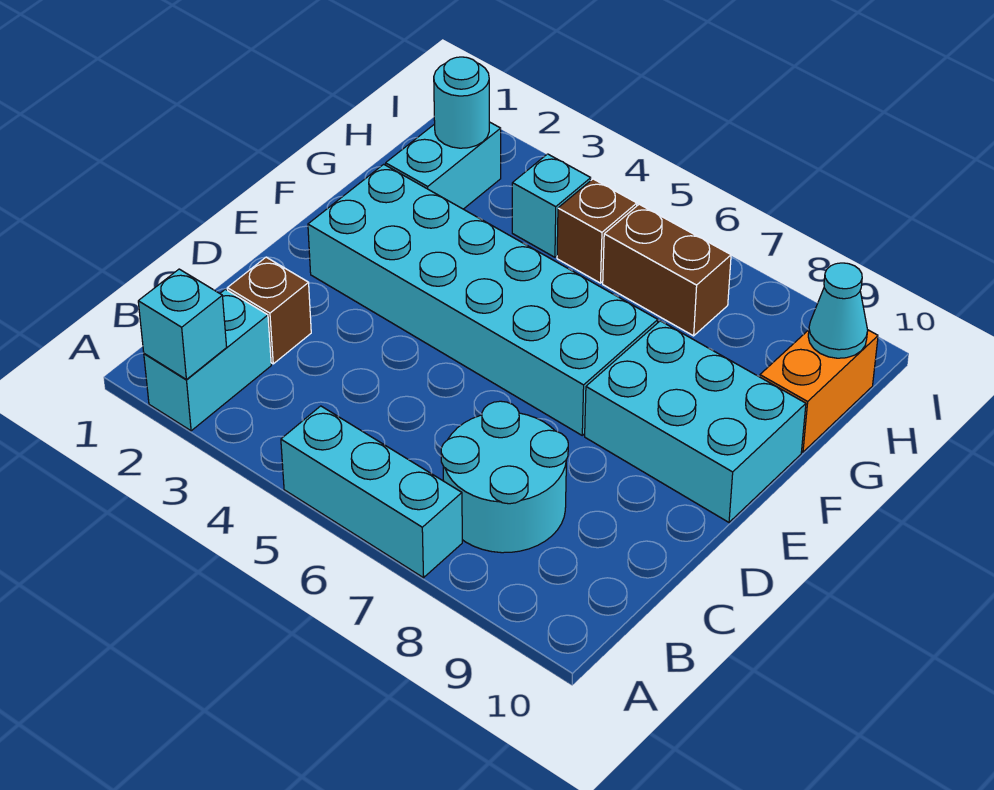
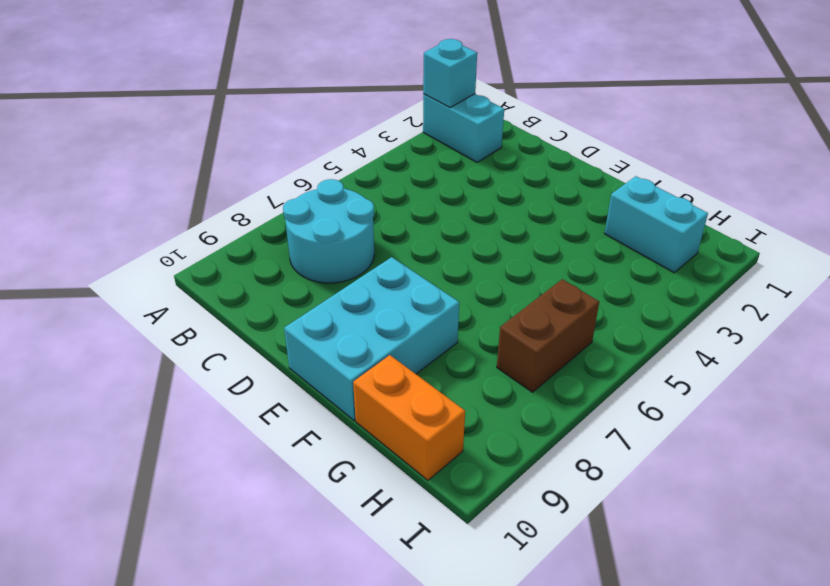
none -> cyan 1x3 brick [281,406,462,578]
none -> brown 1x1 brick [227,257,311,364]
none -> cyan 2x6 brick [308,164,658,435]

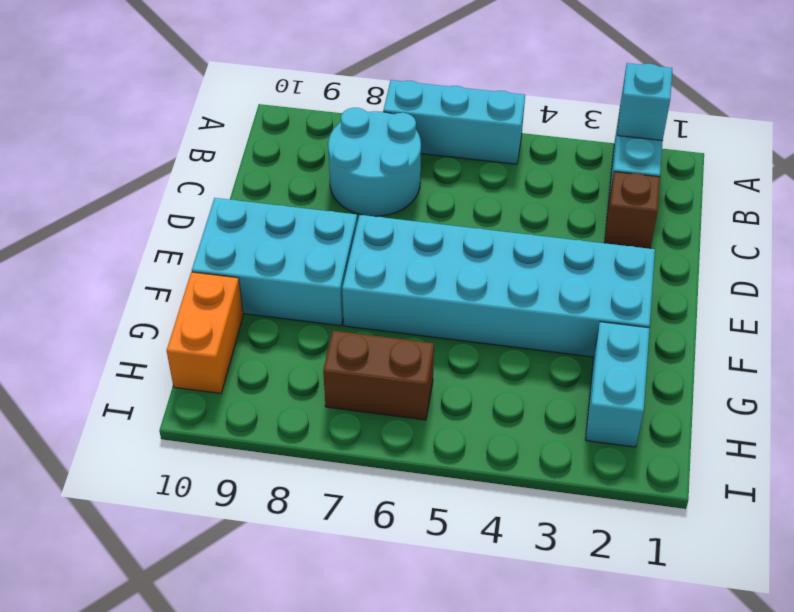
none -> cyan 1x1 brick [512,154,591,257]
none -> brown 1x1 brick [557,179,637,283]
none -> cyan 1x1 round brick [434,57,489,148]

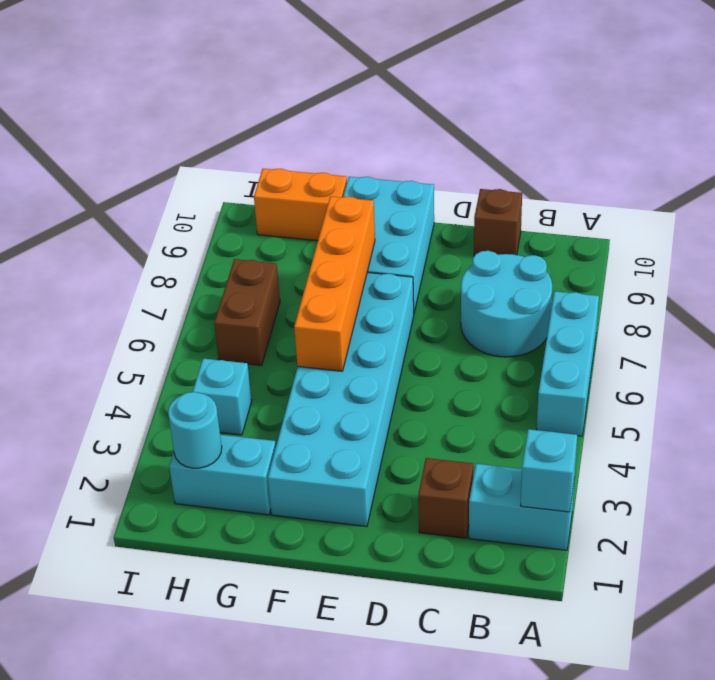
brown 1x1 brick [474,189,522,256] -> brown 1x1 brick moved to [557,179,637,283]
orange 1x4 brick [294,196,375,371] -> none
none -> cyan 1x1 cone [808,263,868,358]

